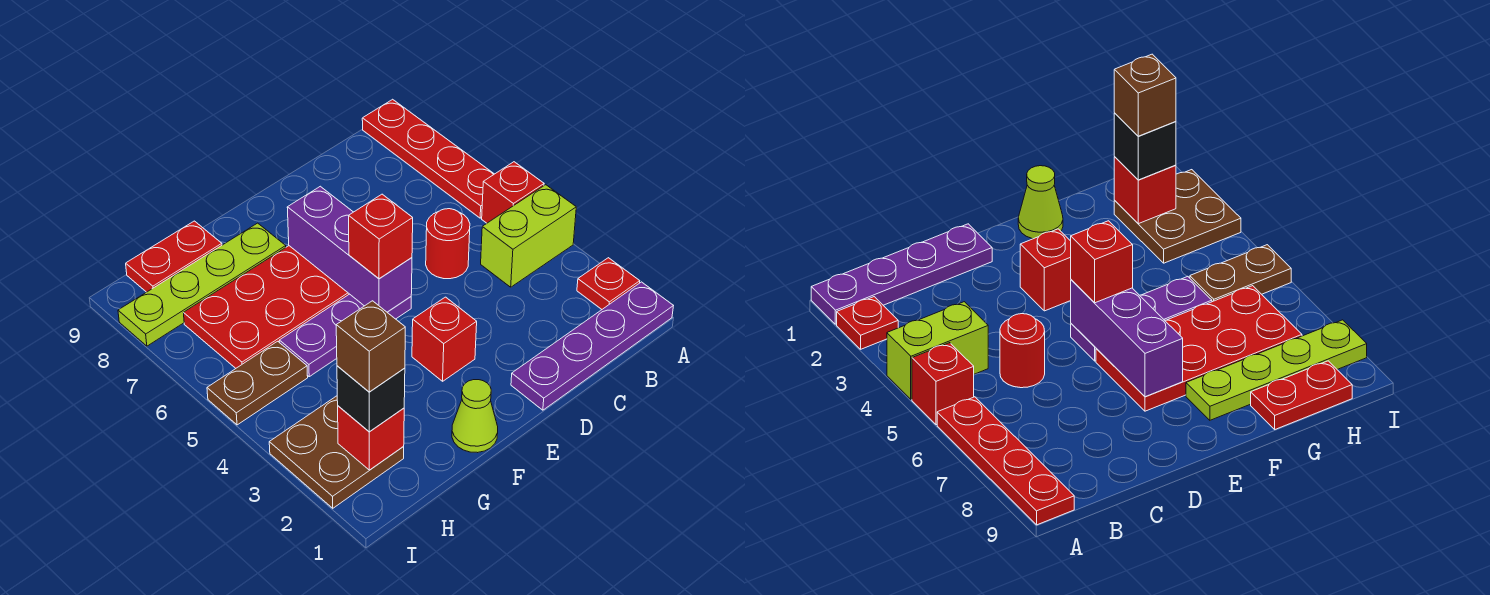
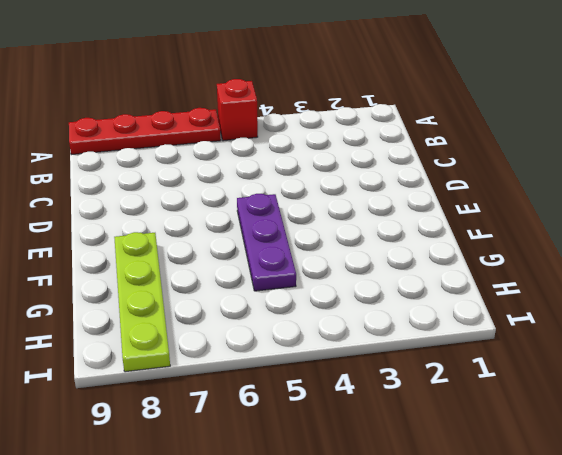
none -> purple 1x4 plate [511,282,673,410]
none -> red 1x1 plate [577,258,640,309]
none -> lime 1x2 brick [481,185,576,287]

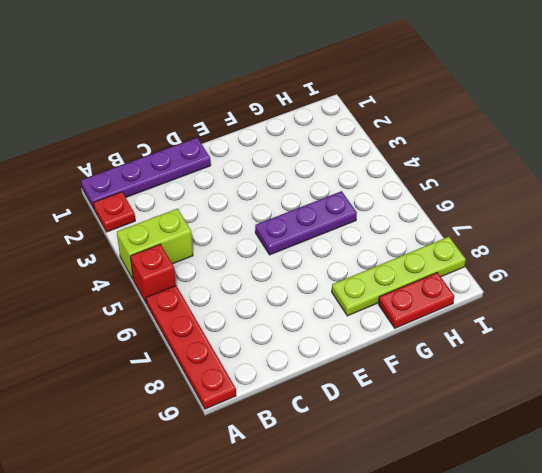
none -> red 1x1 round brick [426,209,470,279]
none -> red 1x1 brick [412,297,477,381]
none -> red 2x4 plate [184,246,349,368]

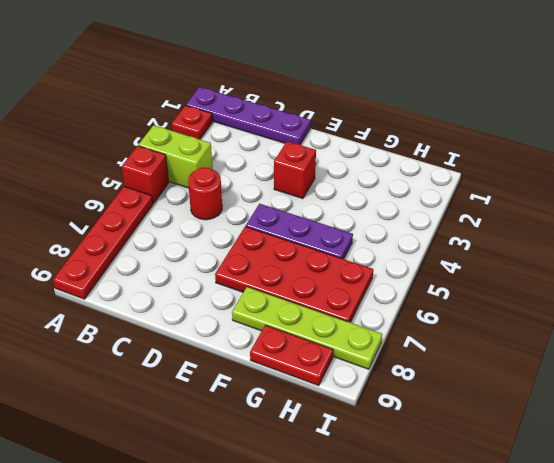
none -> lime 1x1 cone [452,380,498,453]
none -> brown 2x2 plate [269,396,404,508]
none -> brown 1x2 plate [207,341,308,425]

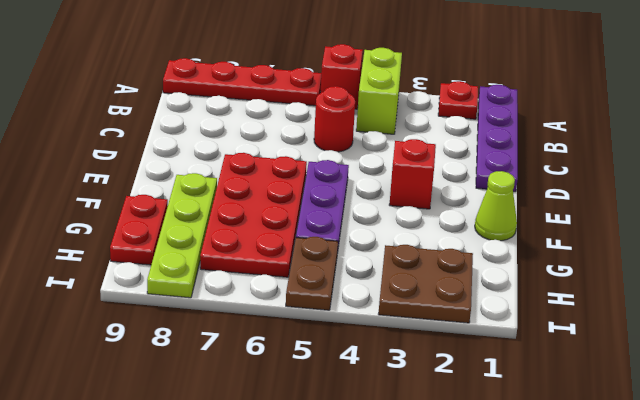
none -> purple 1x3 brick [287,186,412,312]
none -> red 1x1 brick [338,406,404,470]
none -> red 1x1 brick [349,194,413,279]

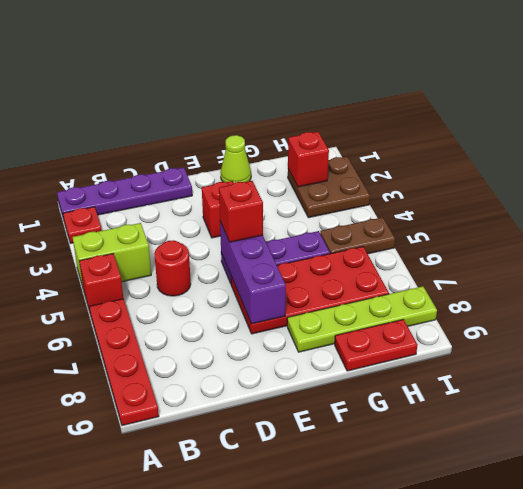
none -> black 1x1 brick [337,366,405,432]
none -> brown 1x1 brick [336,301,405,392]

